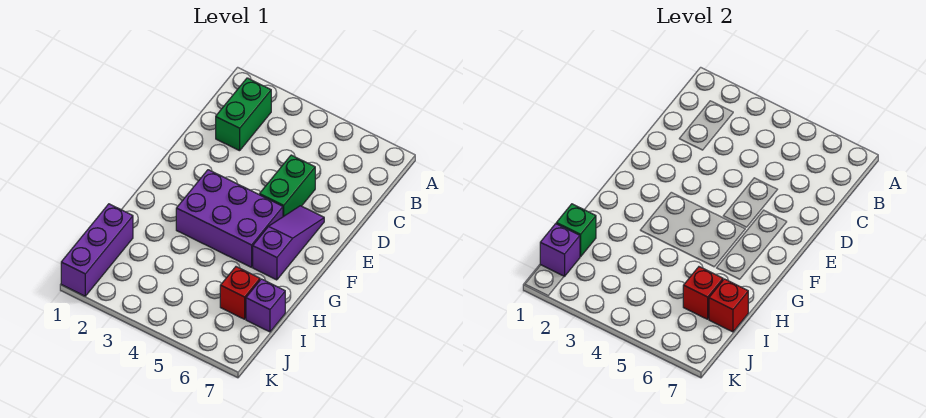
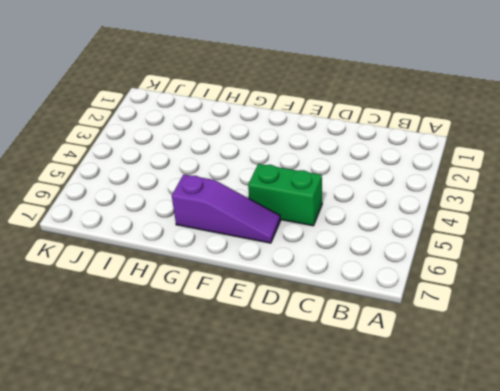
none -> green 1x2 brick [216,78,271,151]
none -> purple 2x3 brick [176,170,283,267]

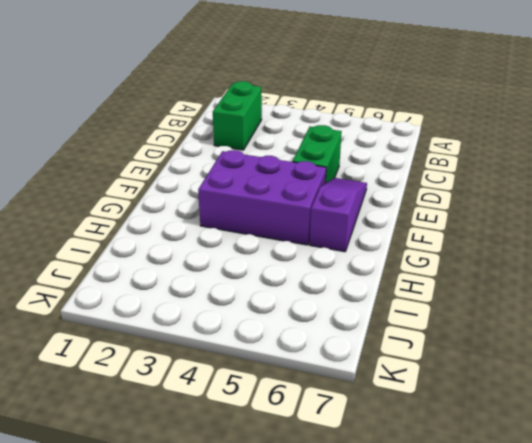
none -> purple 1x3 brick [61,204,133,296]
none -> red 1x1 brick [220,267,260,319]

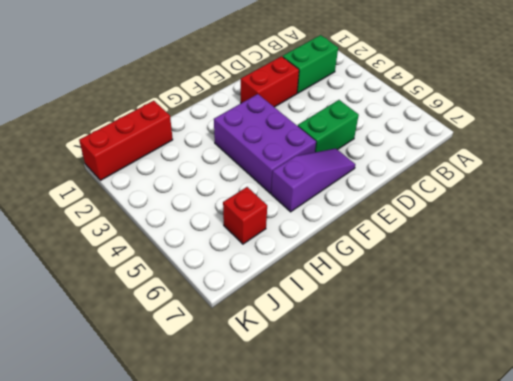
red 1x2 brick [241,56,299,107] -> none
red 1x3 brick [79,101,173,180] -> purple 1x3 brick [61,204,133,296]
none -> purple 1x1 brick [246,279,285,332]
none -> green 1x1 brick [556,204,596,257]

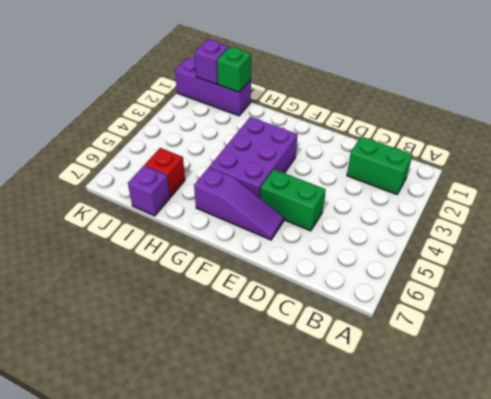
none -> red 1x1 brick [683,267,723,319]
none -> red 1x1 brick [709,279,748,332]

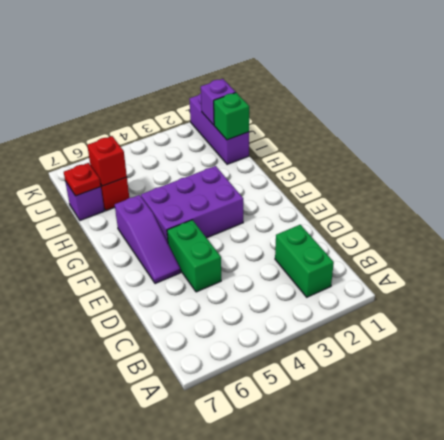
red 1x1 plate [64,163,101,196] -> red 1x1 brick [709,279,748,332]

